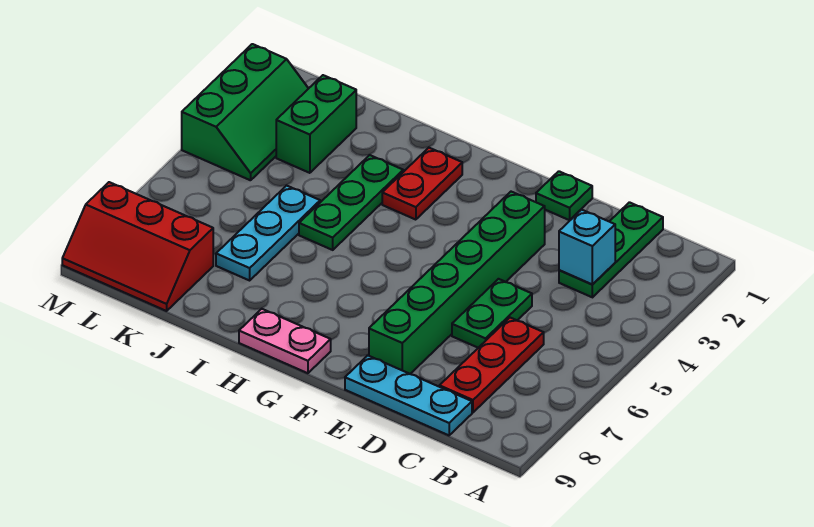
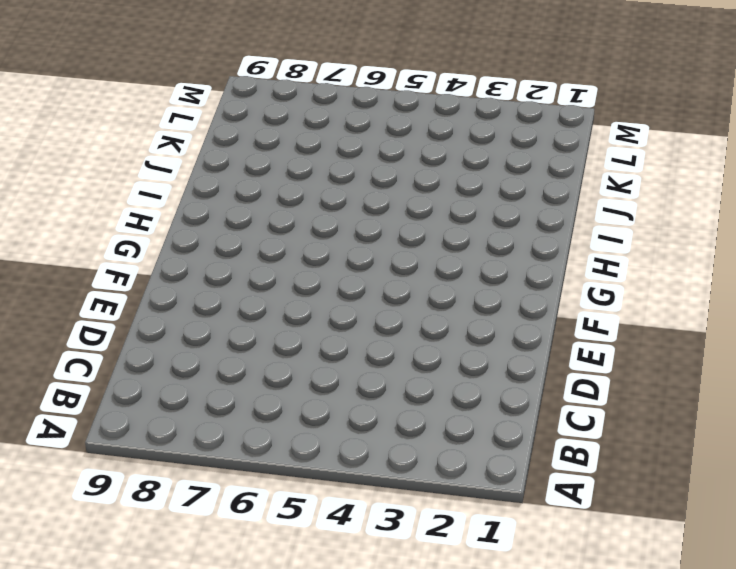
none -> green 1x3 plate [559,202,663,297]
none -> red 1x3 plate [439,318,544,412]
none -> cyan 1x3 plate [345,355,472,435]

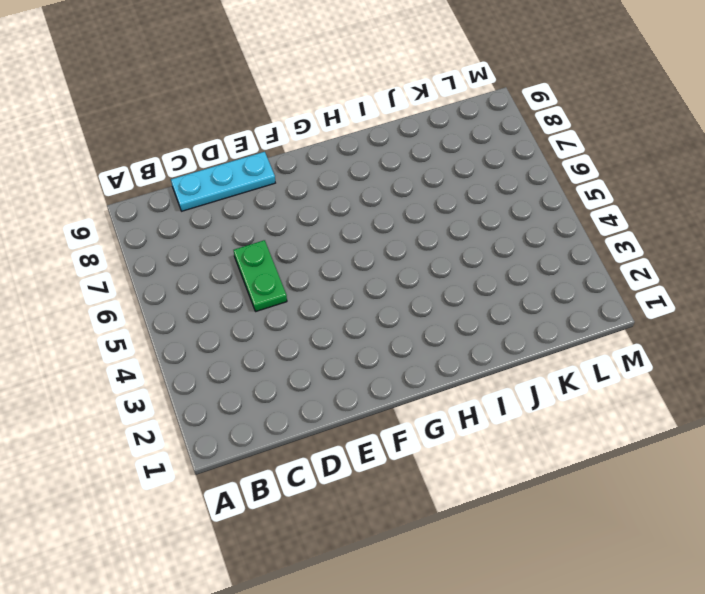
none -> green 1x3 plate [559,202,663,297]
none -> red 1x3 plate [439,318,544,412]
none -> green 1x1 plate [536,171,592,220]

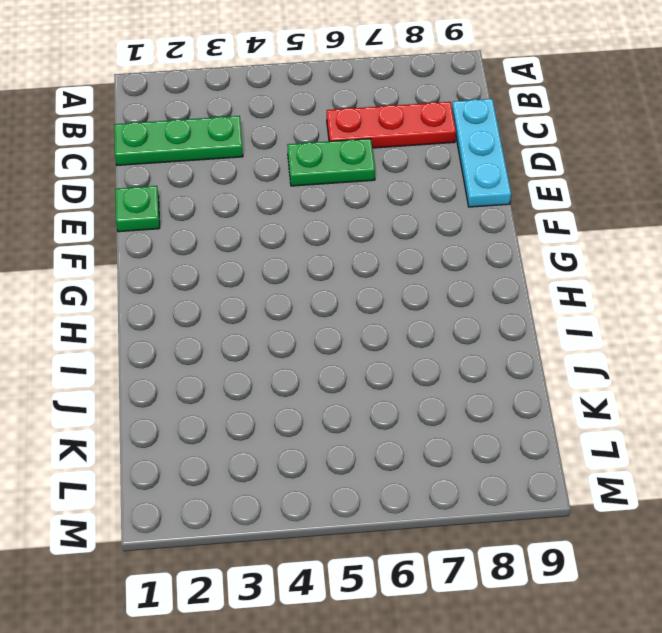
none -> green 1x6 brick [369,192,545,374]
none -> pink 1x2 plate [239,309,331,373]
none -> red 1x2 plate [382,148,462,220]

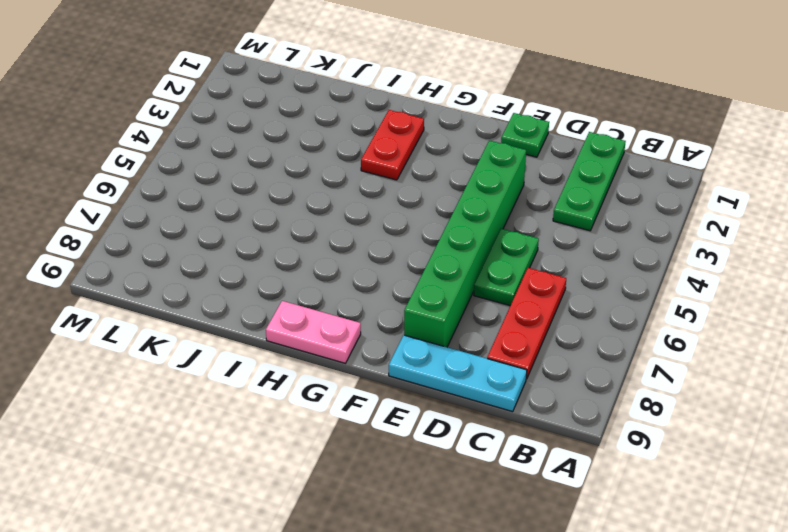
none -> green 1x3 plate [299,155,403,250]
none -> cyan 1x3 plate [216,185,320,280]
none -> green 1x2 brick [276,75,356,173]

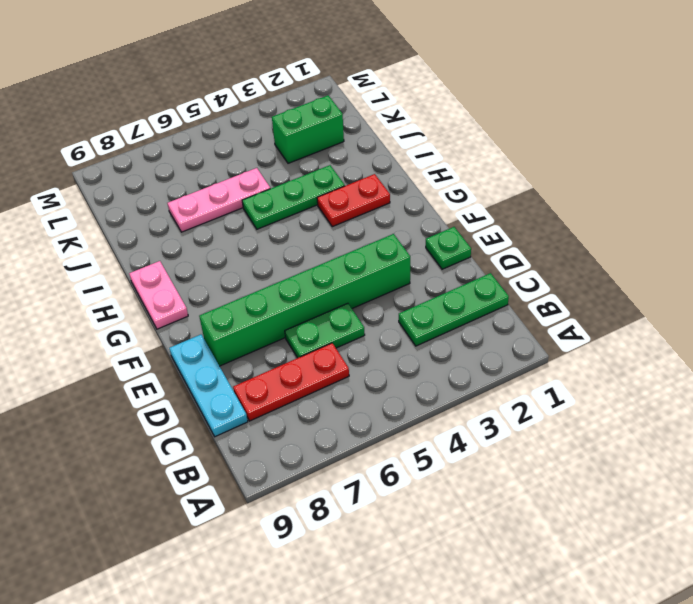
pink 1x3 plate [168,168,270,232] -> cyan 1x3 plate [216,185,320,280]
none -> red 2x3 slope [62,182,213,311]
none -> green 2x3 slope [182,44,309,180]
none -> cyan 1x1 brick [559,210,615,284]

